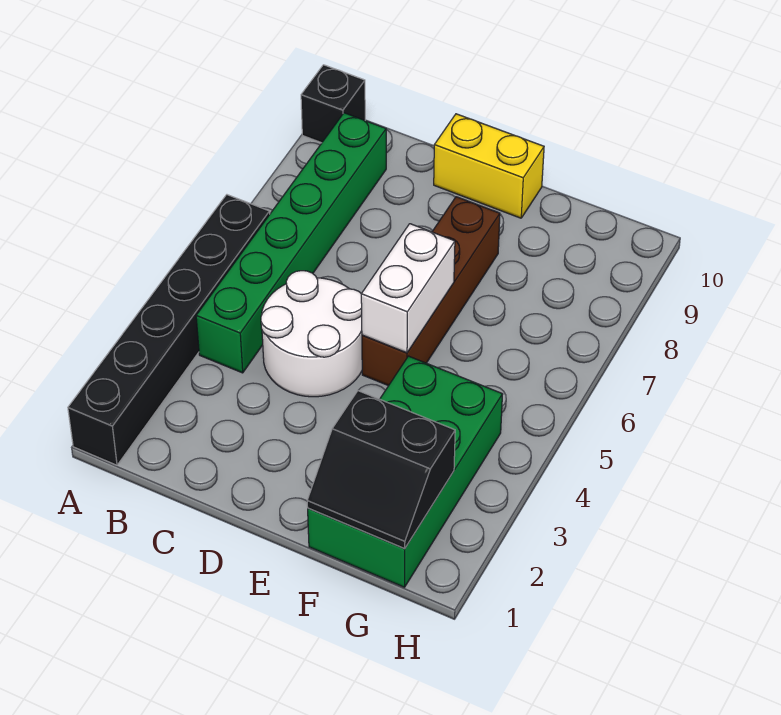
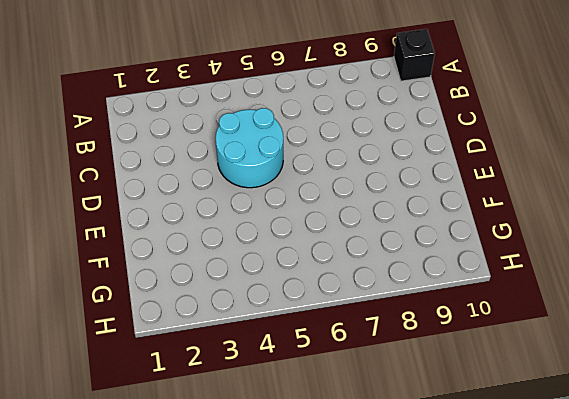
cyan 2x2 round brick [216,108,283,188] -> white 2x2 round brick [261,271,362,397]
none -> black 1x6 brick [68,195,270,465]
none -> green 1x6 brick [196,113,386,373]

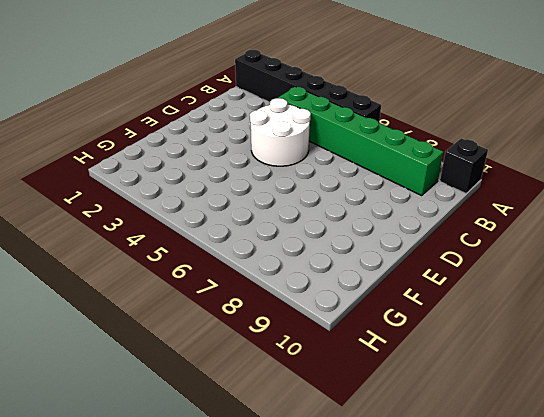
none -> yellow 1x2 brick [434,114,544,218]
none -> brown 1x4 brick [362,197,500,386]

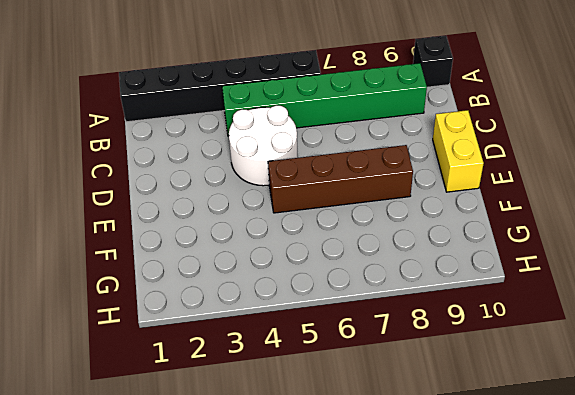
none -> green 2x4 brick [308,356,503,587]
none -> white 1x2 brick [361,224,455,353]

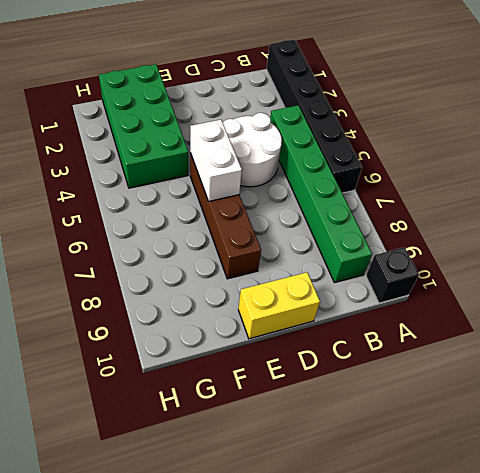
none -> black 2x2 slope [307,391,455,548]

